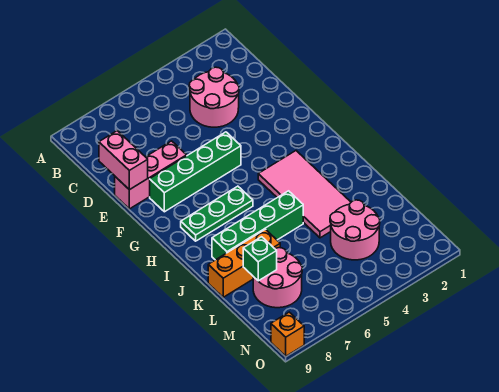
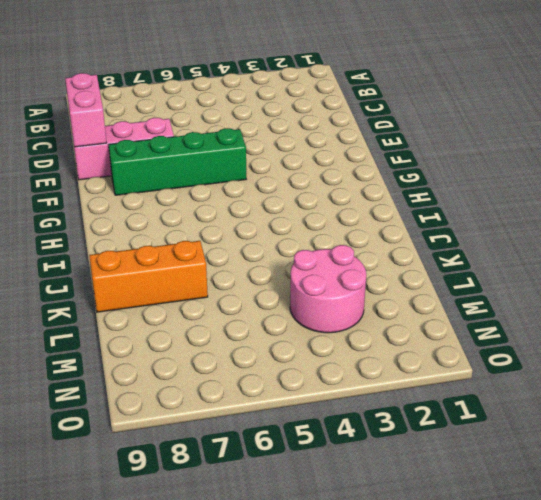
none -> pink 2x2 round brick [189,67,239,127]
none -> pink 2x4 tile [258,151,351,238]
none -> green 1x3 plate [181,186,253,241]

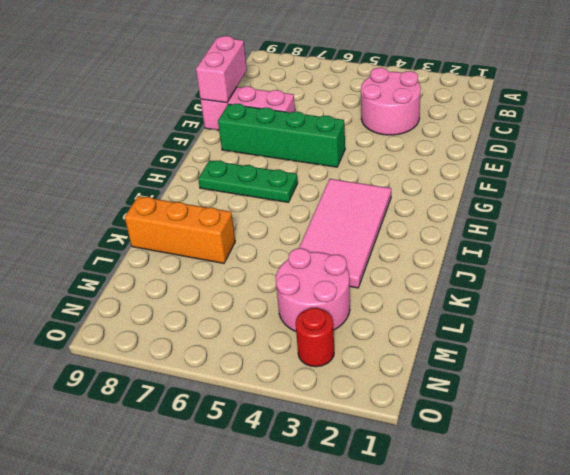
red 1x1 round brick [296,308,334,367] -> none
none -> green 1x4 brick [212,191,303,260]
none -> pink 2x2 round brick [253,248,302,308]
none -> orange 1x1 brick [271,312,304,356]

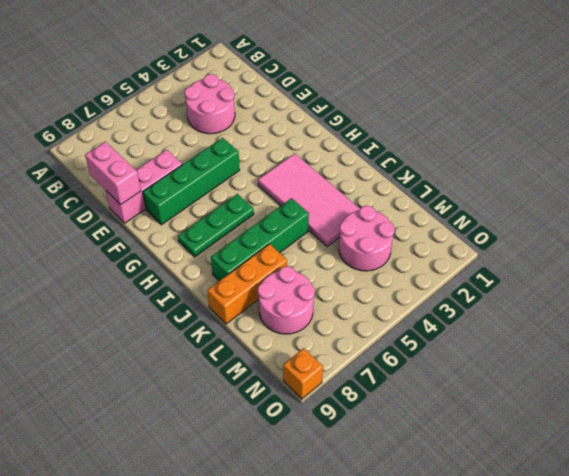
none -> green 1x1 brick [243,237,277,281]

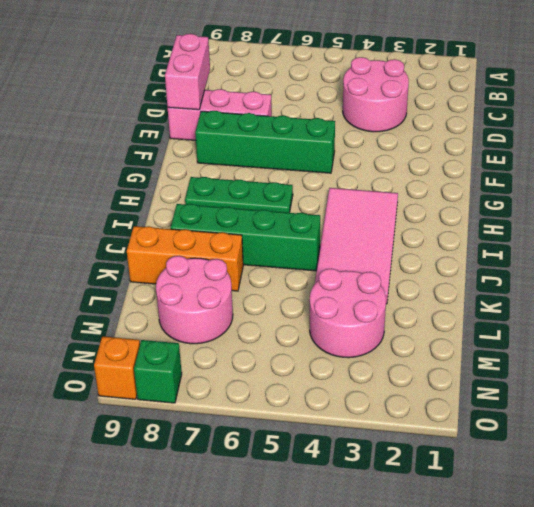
green 1x1 brick [134,340,182,403] -> green 1x1 brick moved to [243,237,277,281]

